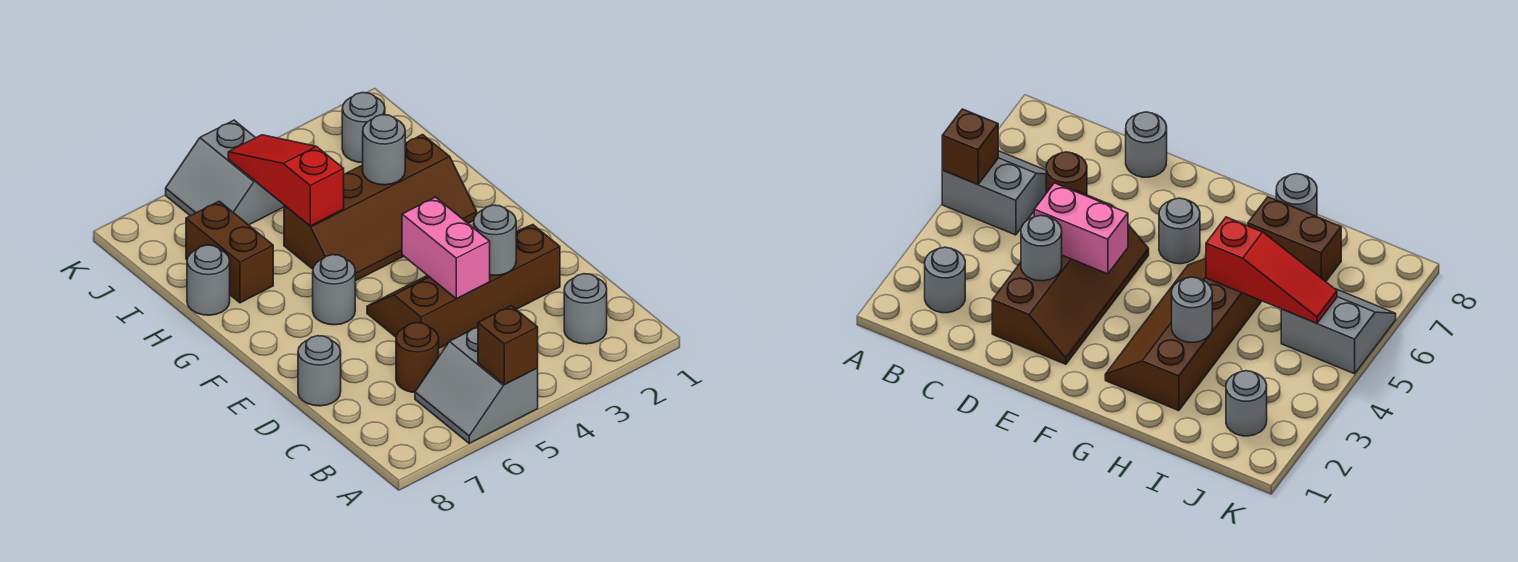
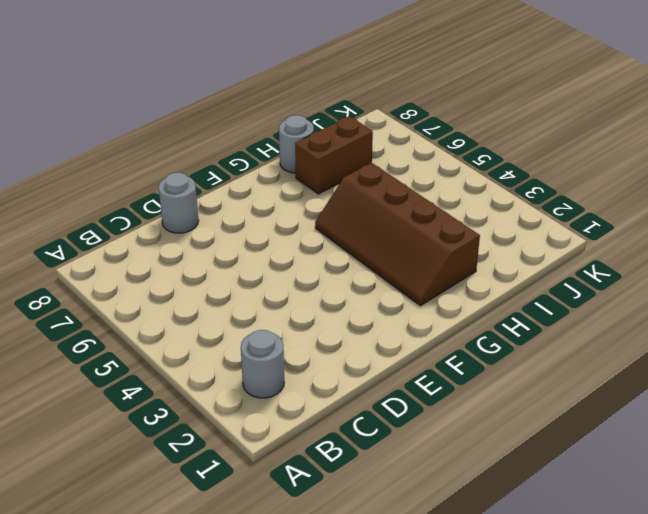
none -> grey 2x2 slope [415,327,538,443]
none -> brown 1x1 round brick [396,323,439,393]
none -> brown 2x4 slope [367,225,560,348]

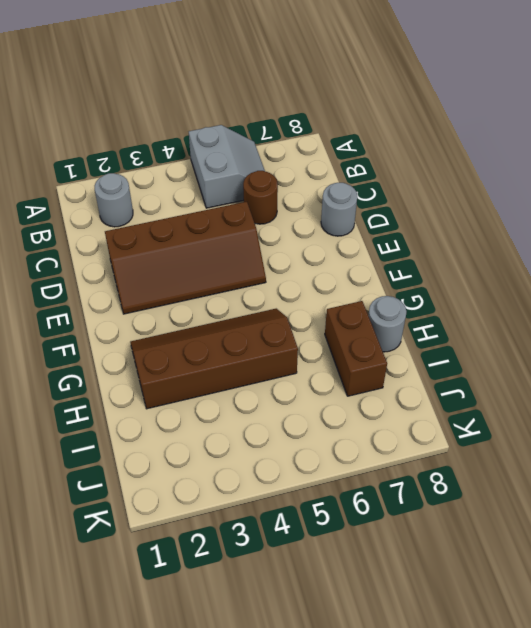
none -> grey 1x1 round brick [313,255,355,325]
none -> grey 1x1 round brick [342,93,385,163]
none -> grey 2x2 slope [166,120,284,225]

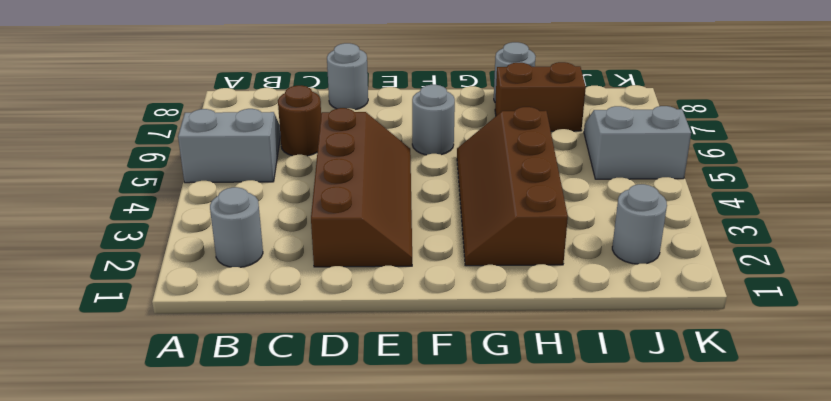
none -> brown 1x1 brick [478,306,538,384]
none -> grey 1x1 round brick [474,205,516,275]
none -> pink 1x2 brick [402,197,490,299]

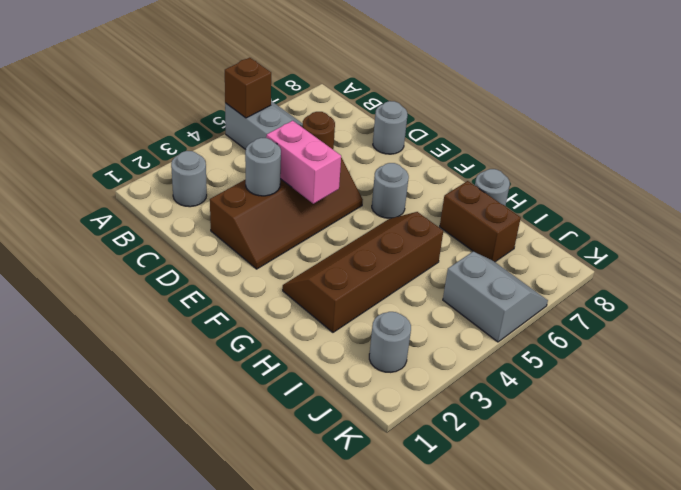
none -> grey 1x1 round brick [363,115,405,185]
none -> red 1x3 slope [228,135,344,226]

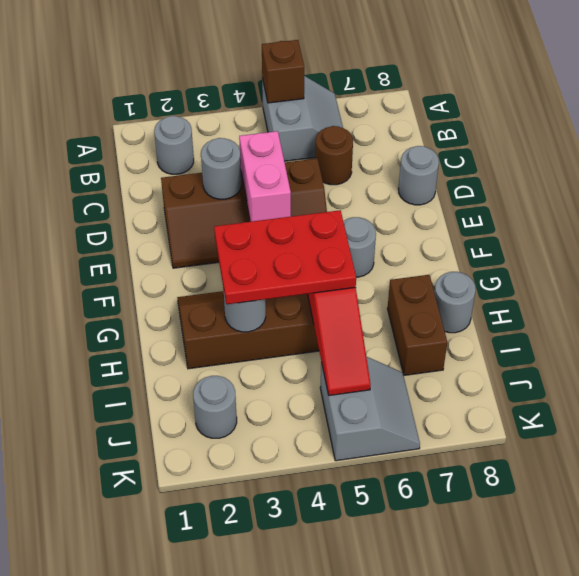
red 2x3 plate [214,210,356,304] -> none

